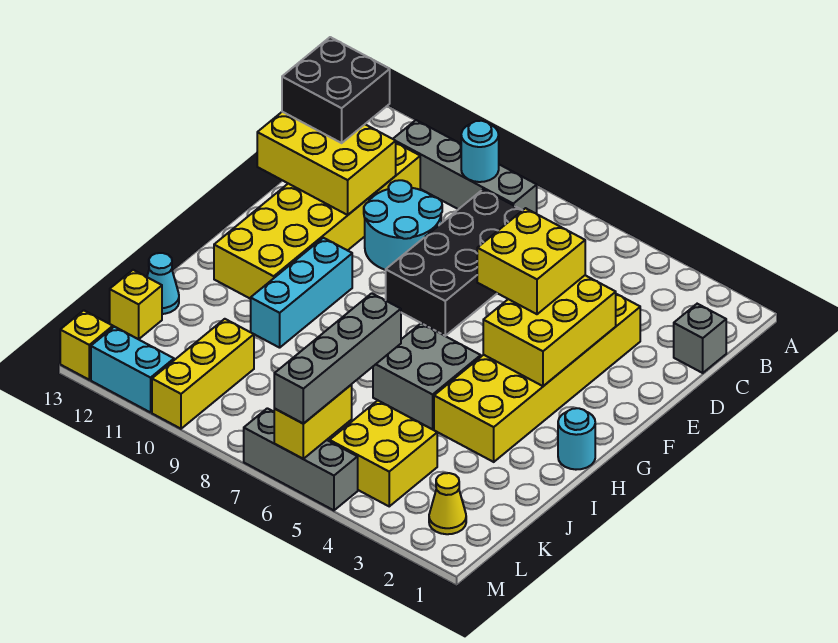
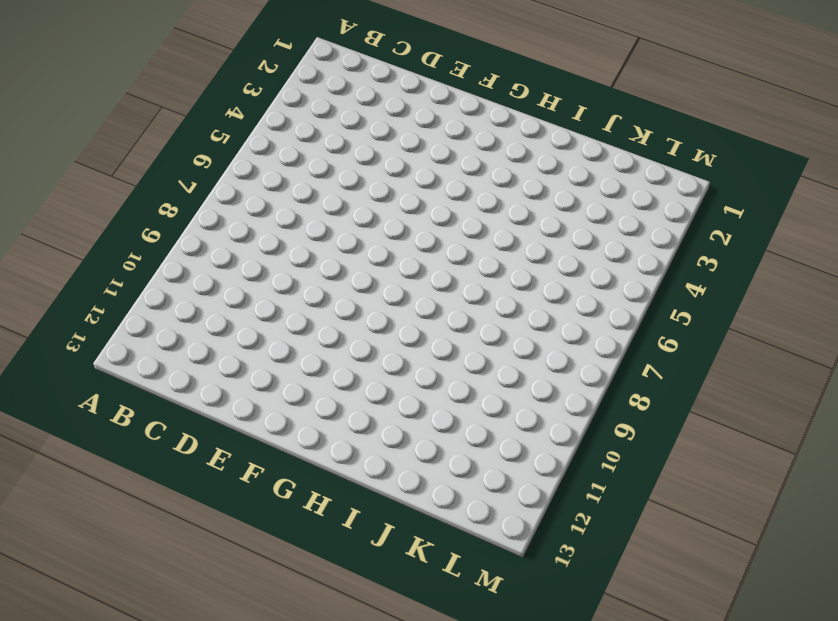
none -> grey 1x4 brick [393,120,537,214]
none -> grey 1x1 brick [674,304,726,373]
none -> black 2x4 brick [386,189,523,336]

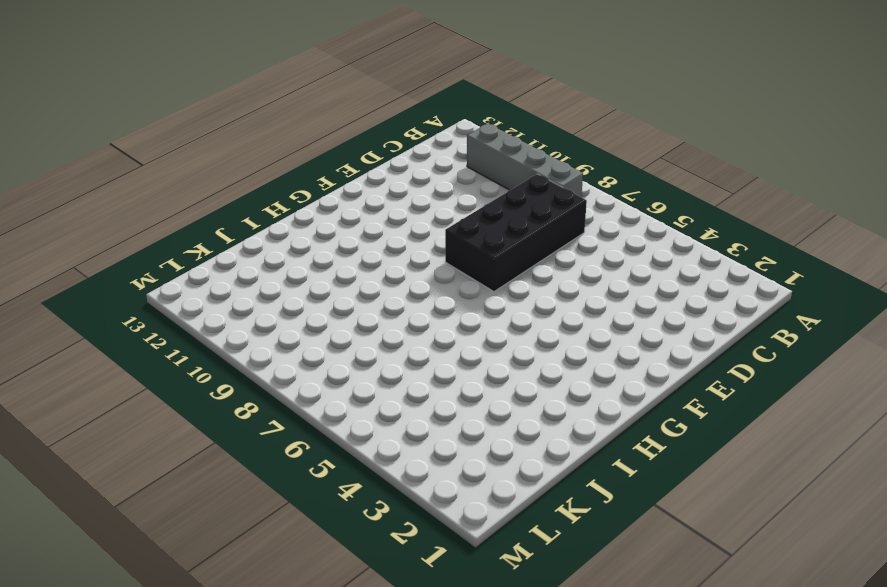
none -> grey 1x1 brick [674,304,726,373]
none -> yellow 2x6 brick [214,143,420,299]
none -> yellow 2x6 brick [434,294,640,462]

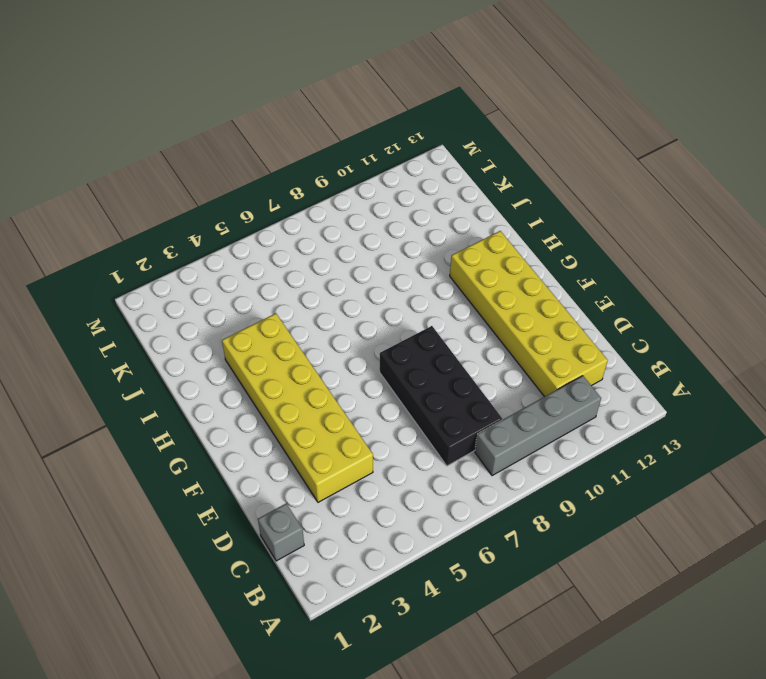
none -> cyan 2x2 round brick [364,180,442,270]
none -> cyan 1x3 brick [251,238,352,348]
none -> cyan 1x1 round brick [558,408,595,470]

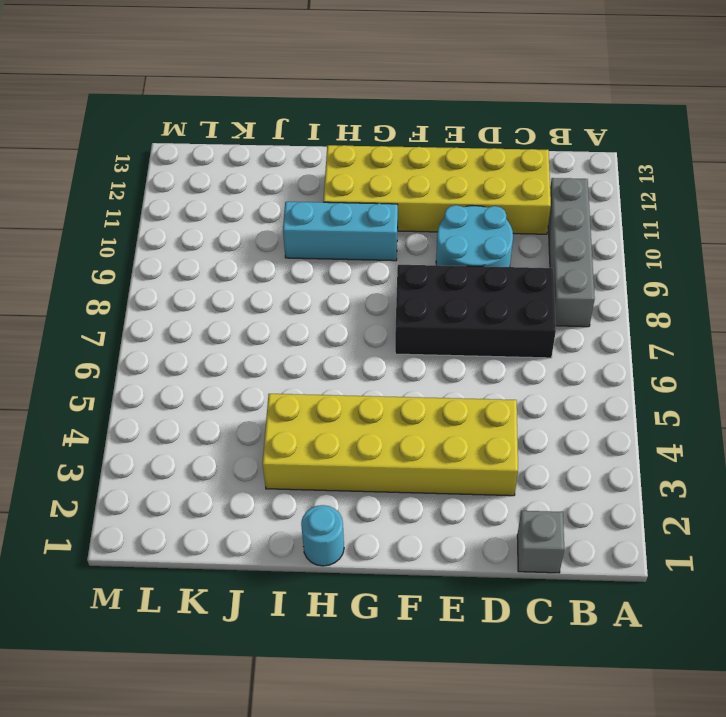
none -> grey 2x2 brick [373,323,481,429]
none -> cyan 1x1 cone [147,253,179,314]
none -> yellow 2x2 brick [330,400,437,506]

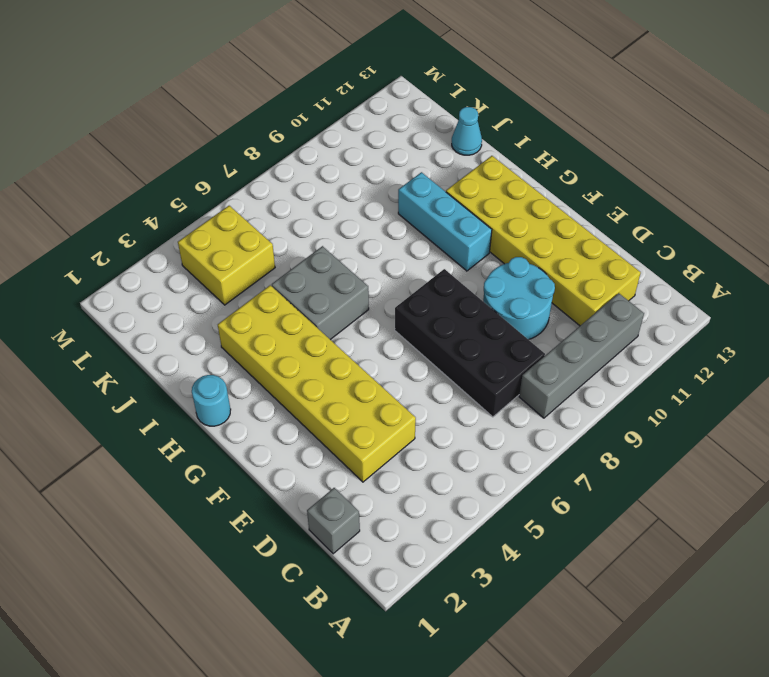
none -> yellow 1x3 brick [152,319,254,429]
none -> yellow 1x1 brick [110,270,162,339]
none -> yellow 1x1 cone [429,473,466,534]

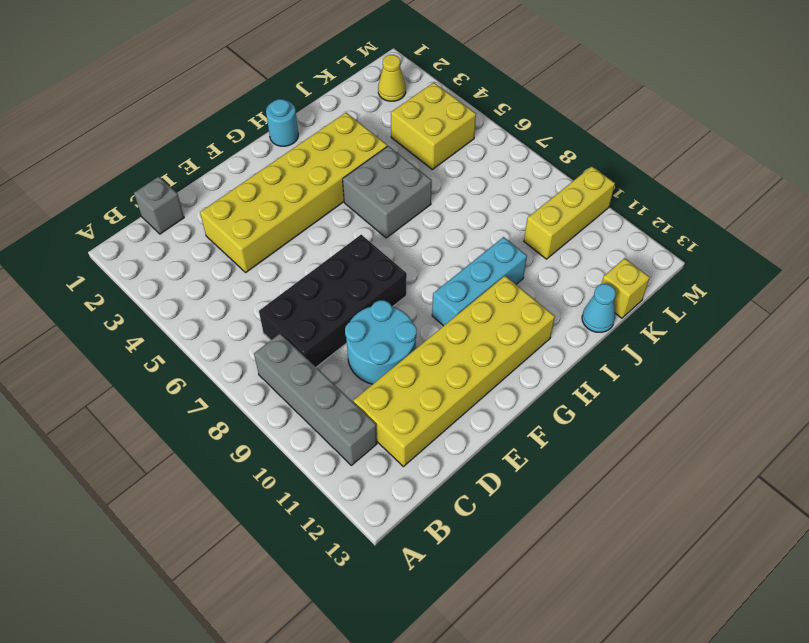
none -> grey 1x3 brick [244,408,358,510]
none -> cyan 1x2 brick [91,327,174,412]
none -> yellow 1x1 brick [60,310,113,380]

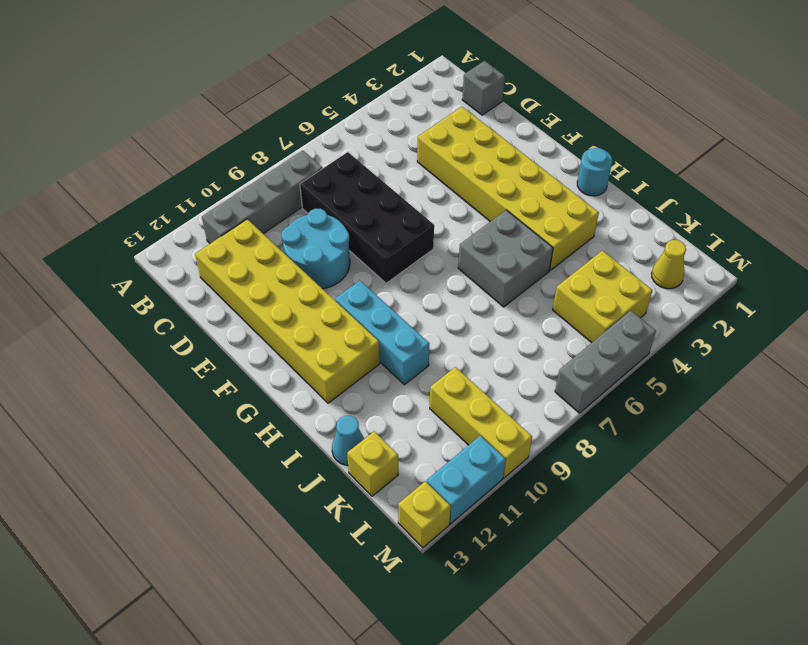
none -> cyan 1x1 round brick [461,121,499,182]
none -> yellow 2x3 brick [257,112,396,215]
none -> yellow 2x3 brick [483,275,616,386]

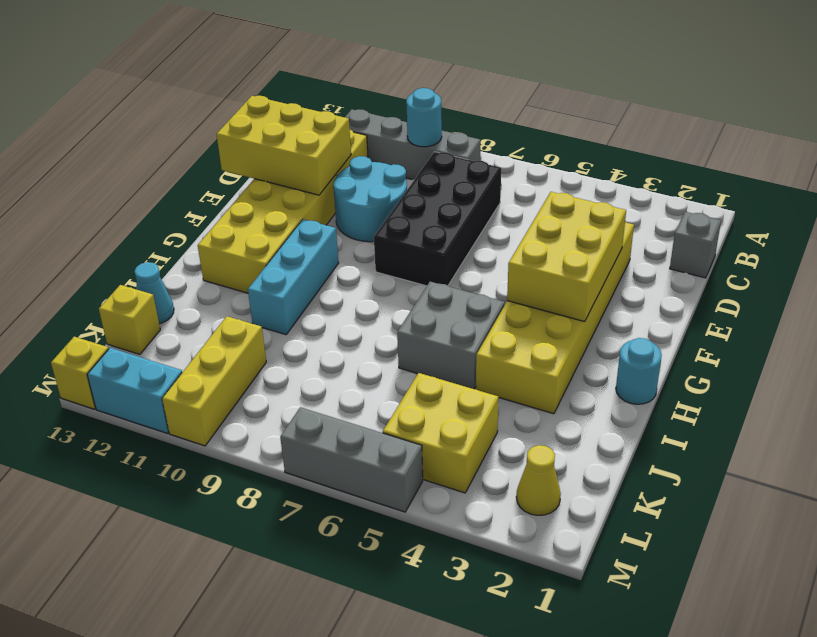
none -> yellow 1x2 brick [274,385,352,459]
none -> black 2x2 brick [282,37,390,143]
none -> yellow 2x2 brick [477,208,585,314]

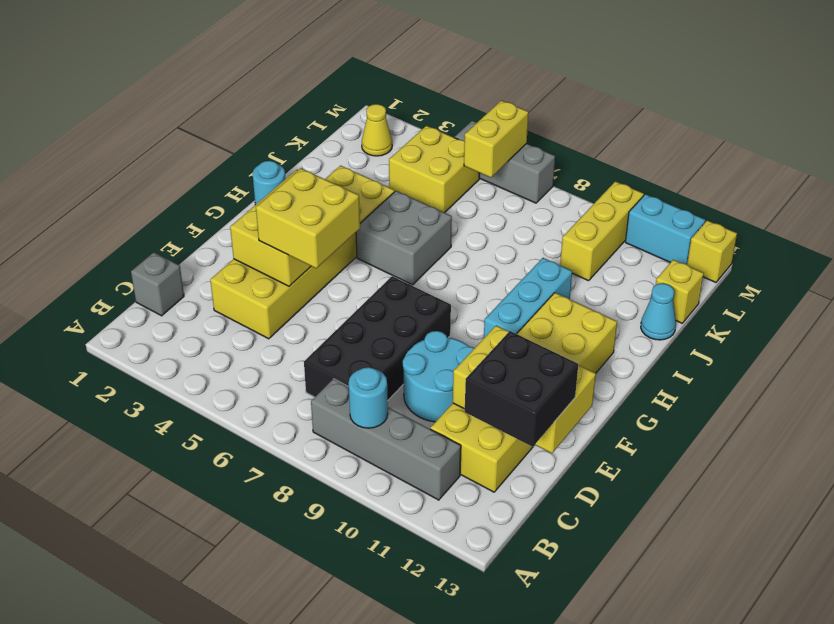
none -> grey 1x4 brick [274,293,401,424]

